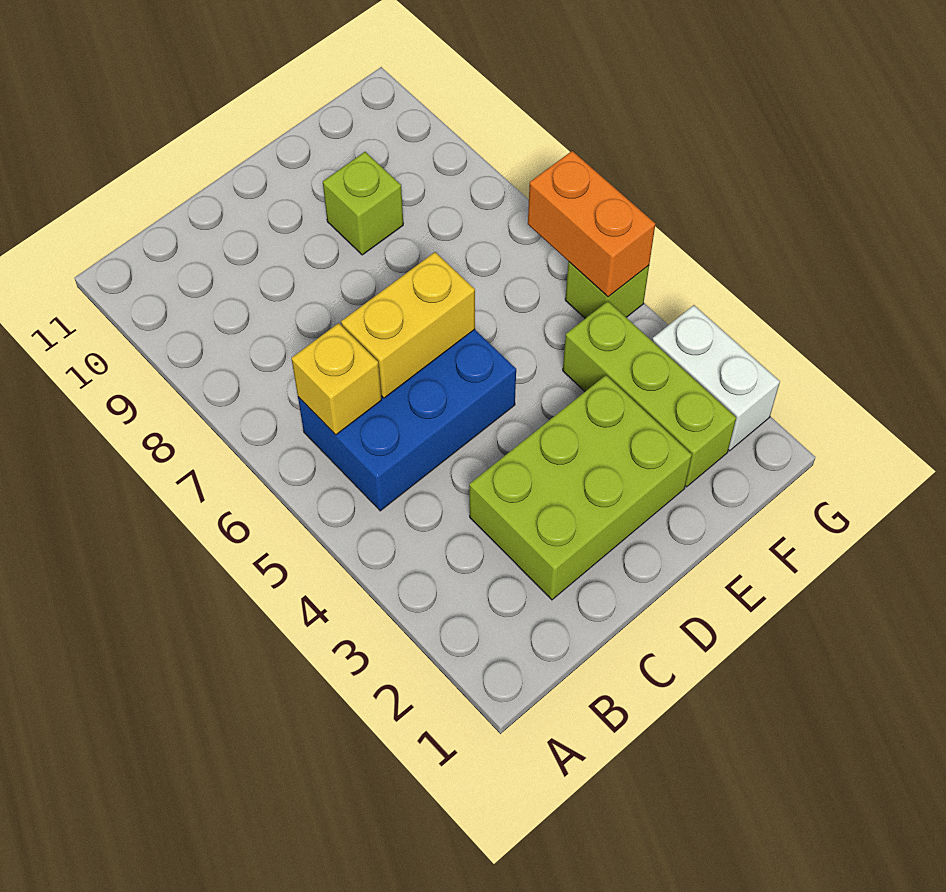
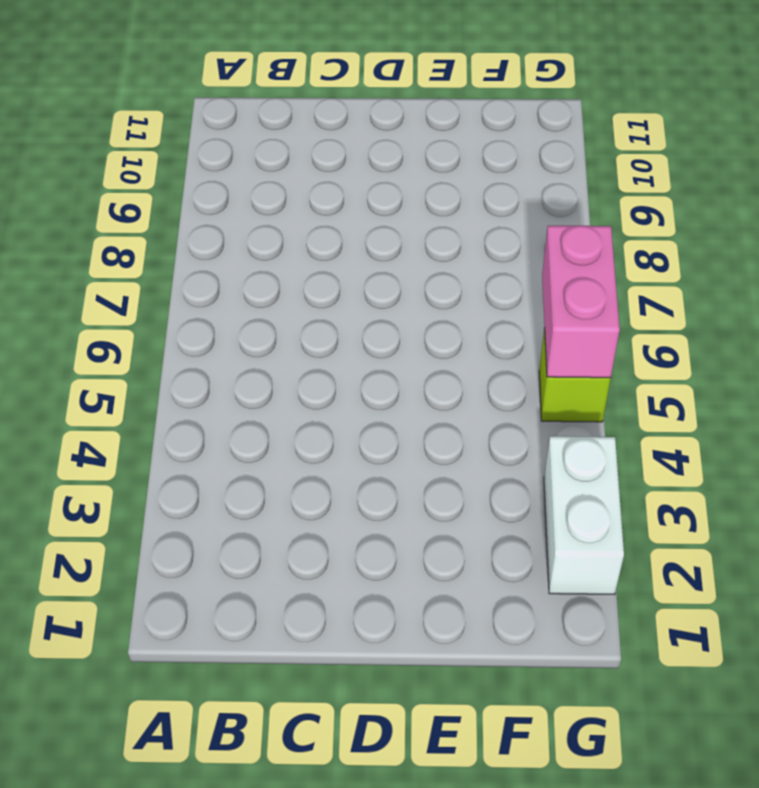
pink 1x2 brick [542,226,620,378] -> orange 1x2 brick [528,151,655,297]
none -> blue 2x3 brick [298,329,516,511]
none -> lime 2x3 brick [469,375,692,600]

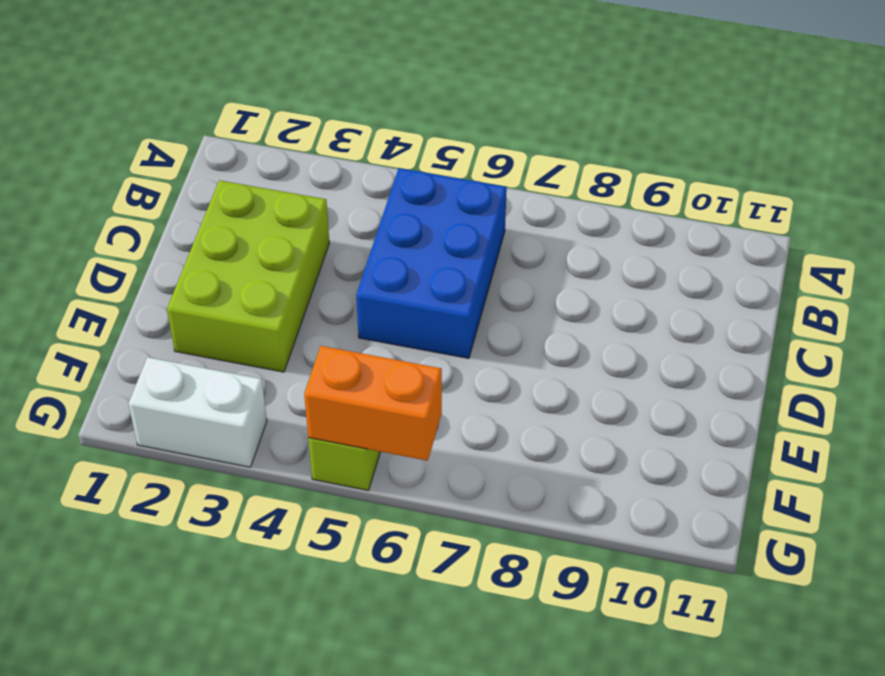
none -> lime 1x1 brick [323,152,403,255]
none -> lime 1x3 brick [563,301,737,487]

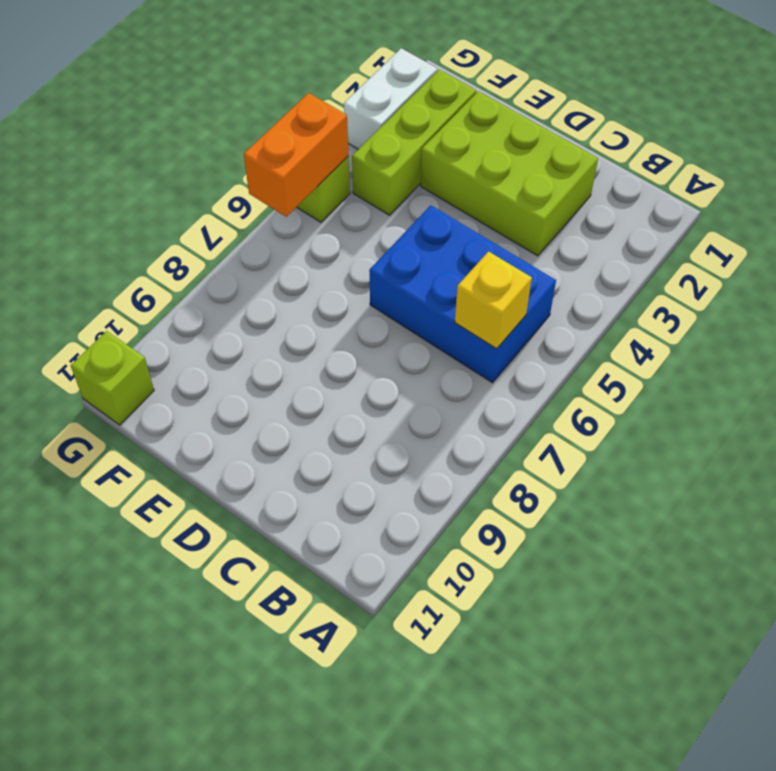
lime 1x1 brick [71,331,154,425] -> lime 1x1 brick moved to [323,152,403,255]
none -> yellow 1x2 brick [341,252,475,398]

